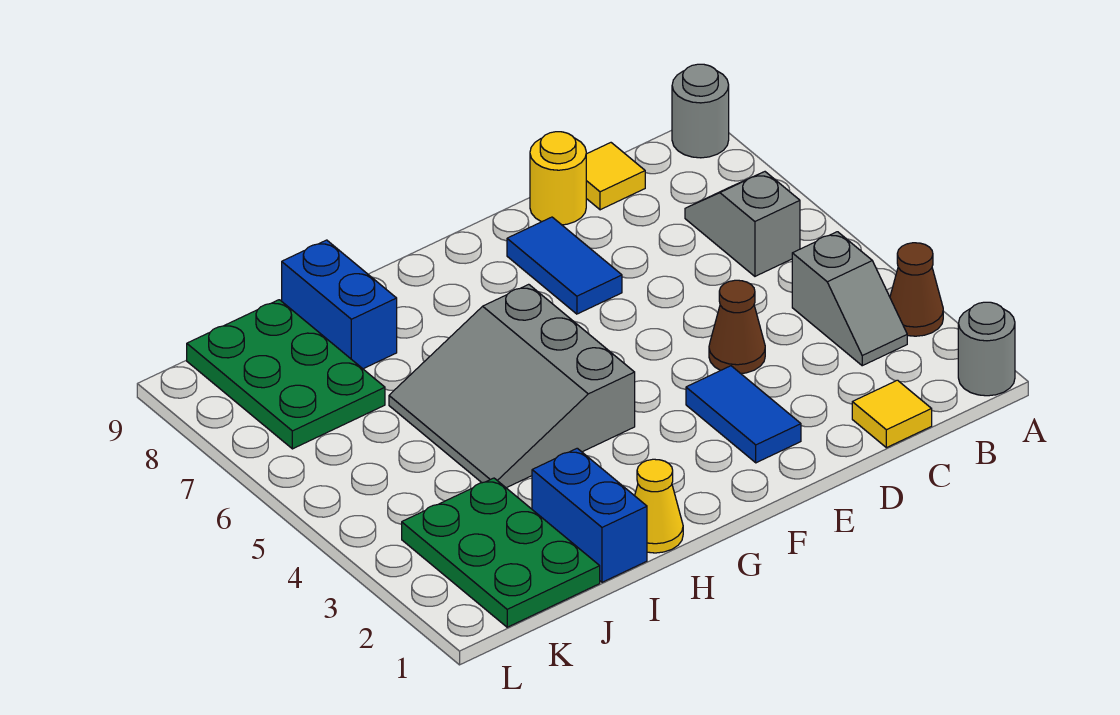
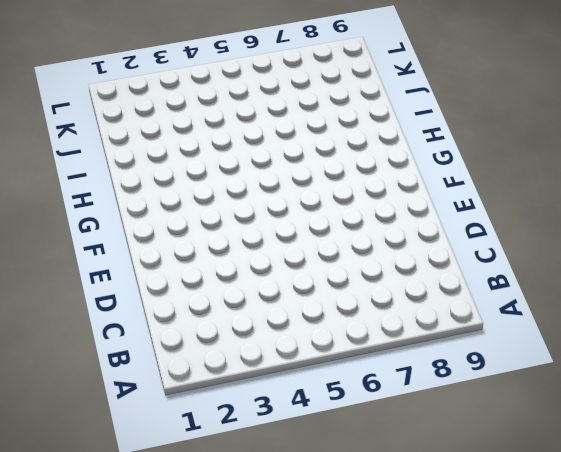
none -> grey 1x1 round brick [958,302,1015,396]
none -> brown 1x1 cone [890,243,943,336]
none -> grey 1x1 round brick [672,64,729,158]

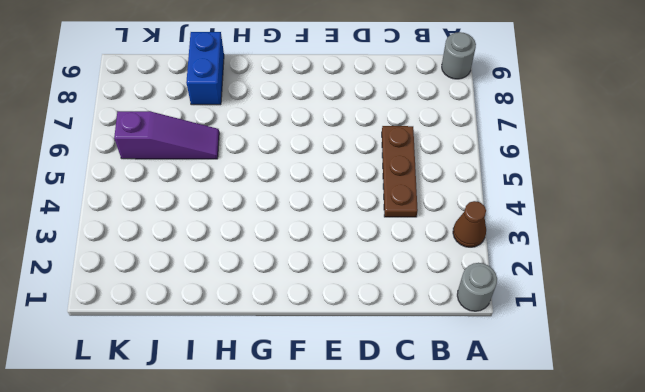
brown 1x3 plate [382,126,418,217] -> none
purple 1x3 slope [114,111,219,159] -> grey 3x3 slope [389,284,635,488]
none -> grey 1x2 slope [792,232,907,366]
none -> grey 1x2 slope [685,172,800,276]
none -> yellow 1x1 tile [852,380,932,448]

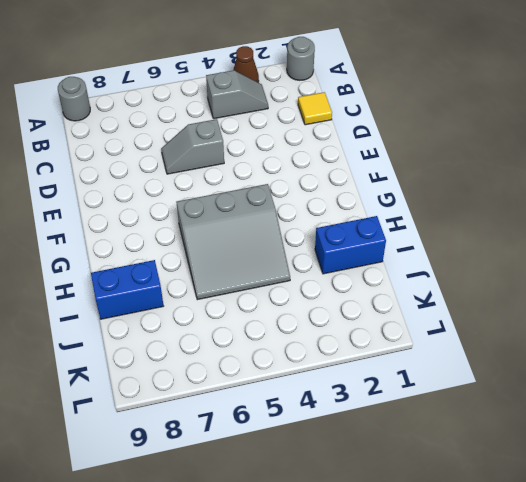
grey 1x2 slope [161,119,224,174] -> grey 1x2 slope moved to [685,172,800,276]
none -> yellow 1x1 tile [586,143,645,210]
none -> brown 1x1 cone [709,280,765,374]
none -> yellow 1x1 round brick [530,132,586,225]

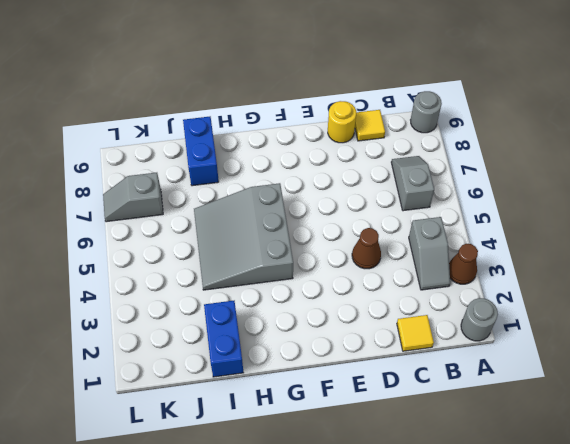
grey 1x2 slope [103,173,163,222] -> green 2x3 plate [187,300,385,449]
none -> blue 1x2 tile [686,366,801,463]
none -> blue 1x2 tile [507,217,622,314]
none -> yellow 1x1 cone [635,459,683,553]

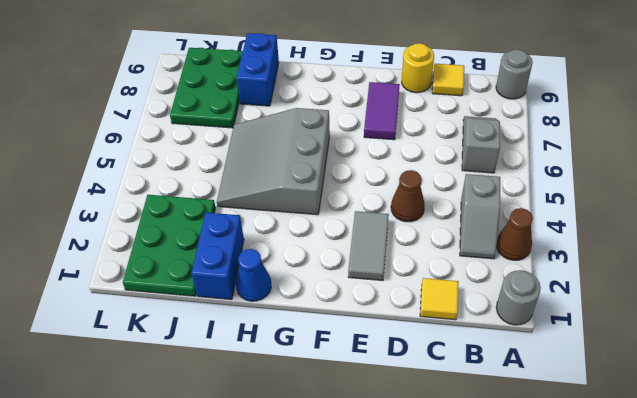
grey 1x2 tile [348,211,389,281] -> blue 1x2 tile [686,366,801,463]
purple 1x2 tile [364,82,400,140] -> blue 1x2 tile [507,217,622,314]
blue 1x1 cone [236,249,271,301] -> yellow 1x1 cone [635,459,683,553]

